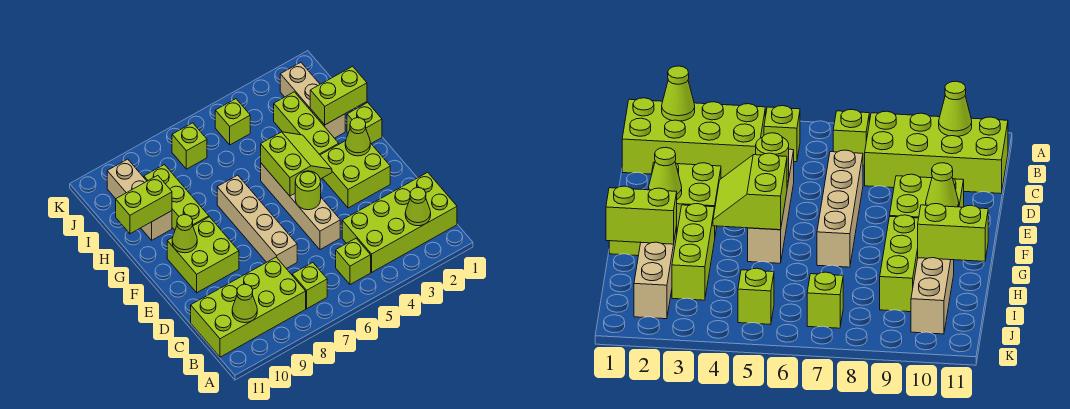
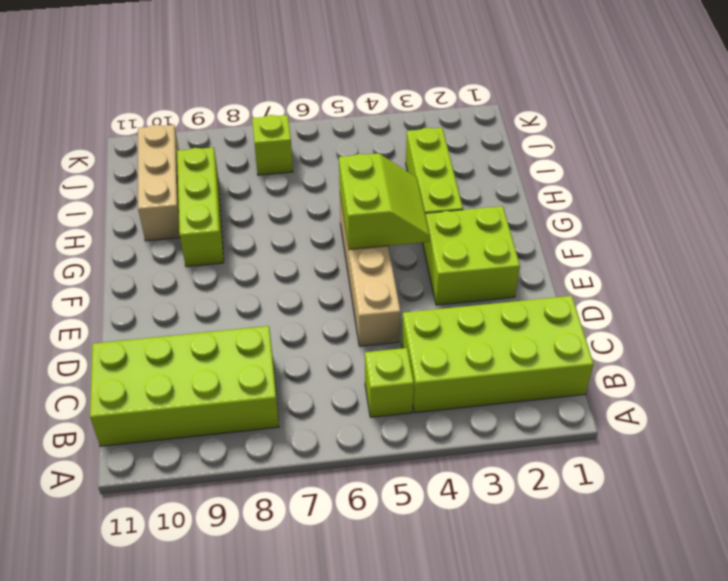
none -> lime 1x1 brick [292,263,327,309]
none -> tan 1x4 brick [217,175,297,269]
none -> lime 2x2 brick [167,217,239,293]

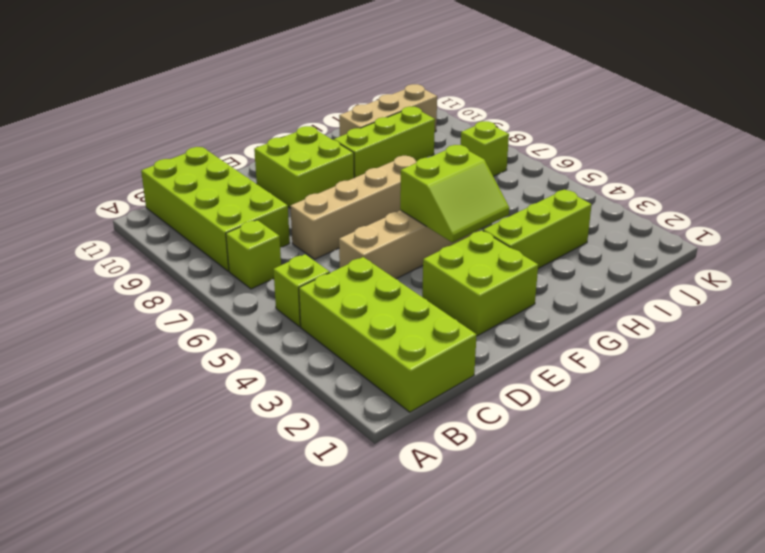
none -> lime 1x1 brick [347,103,382,143]
none -> tan 1x3 brick [280,62,345,138]
none -> lime 1x1 brick [215,99,250,145]

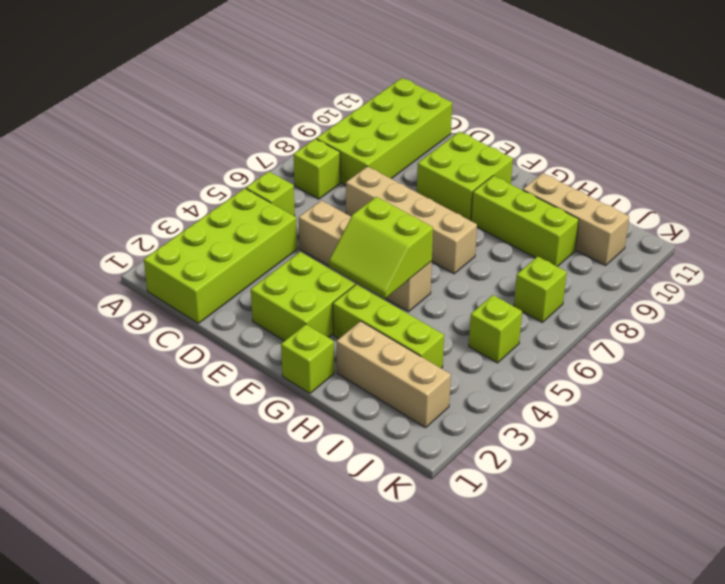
none -> lime 1x1 cone [405,188,431,226]
none -> lime 1x1 cone [232,284,257,323]
none -> lime 1x1 round brick [295,171,321,210]

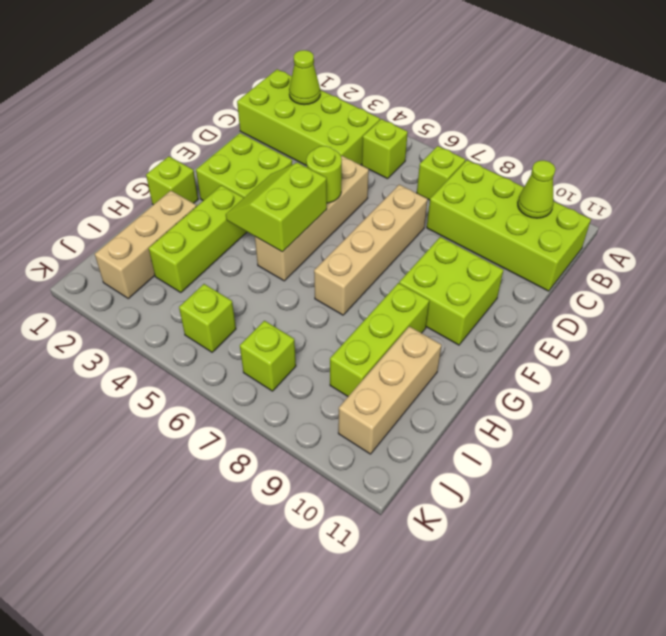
none -> lime 1x1 cone [345,118,370,156]
none -> lime 1x1 cone [172,215,197,253]
none -> lime 1x2 brick [310,66,367,125]

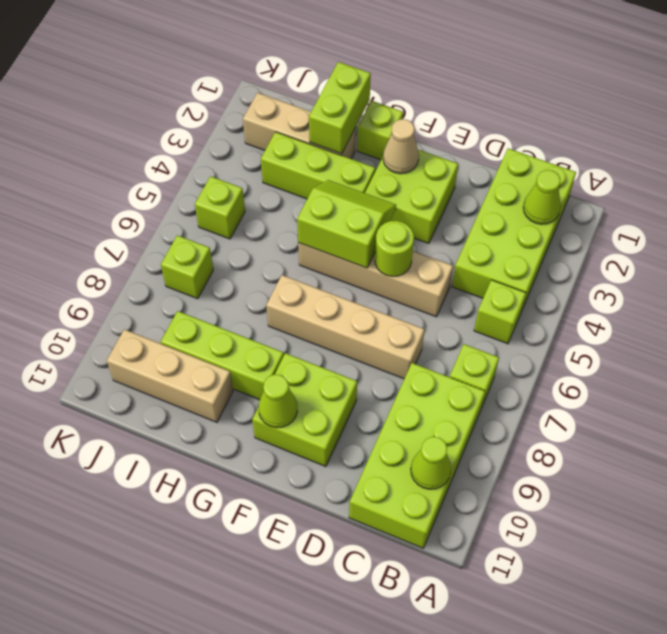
tan 1x1 cone [383,119,419,174] -> lime 1x1 cone [345,118,370,156]
none -> lime 1x2 brick [116,175,172,234]

